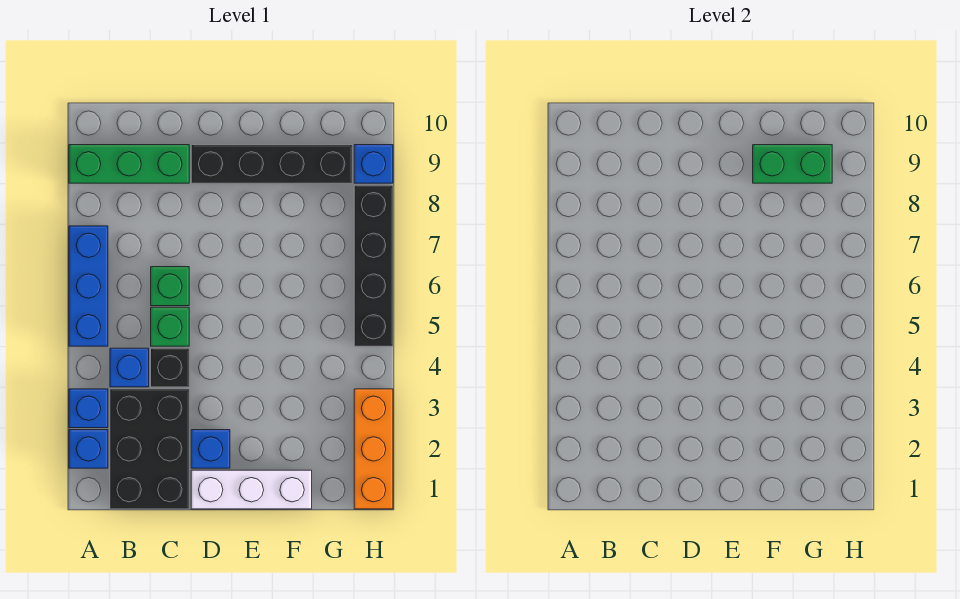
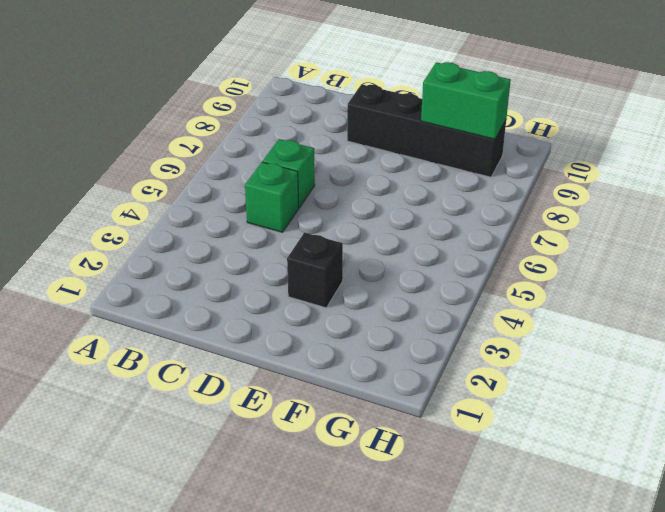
black 1x1 brick [287,233,343,308] -> black 1x1 brick moved to [151,348,189,387]
none -> blue 1x1 brick [69,430,108,468]
none -> blue 1x1 brick [69,389,108,428]
none -> blue 1x3 brick [69,226,108,346]

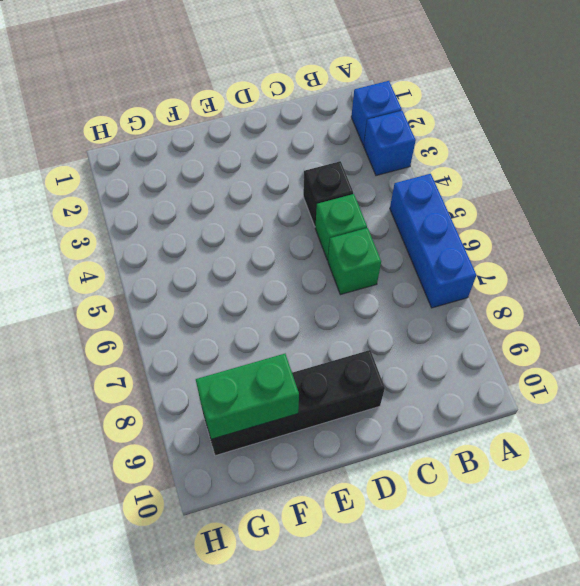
none -> green 1x3 brick [69,145,189,183]
none -> black 2x3 brick [110,389,189,509]
none -> blue 1x1 brick [110,348,149,387]

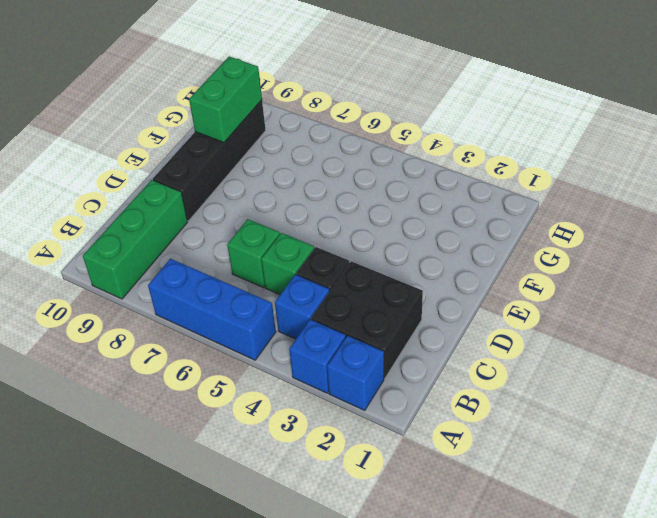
black 2x2 brick [311,261,423,379] -> black 2x3 brick [110,389,189,509]
none -> white 1x3 brick [191,470,312,509]
none -> blue 1x1 brick [191,430,230,468]
none -> orange 1x3 brick [354,389,393,509]

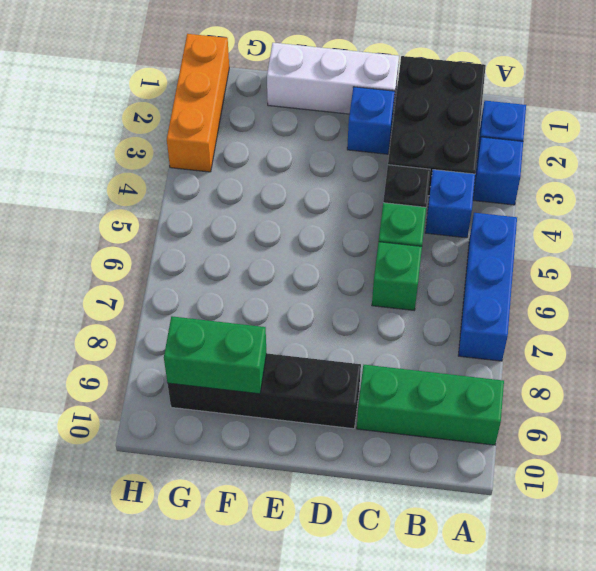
none -> black 1x4 brick [354,185,393,346]
none -> blue 1x1 brick [354,145,393,183]

